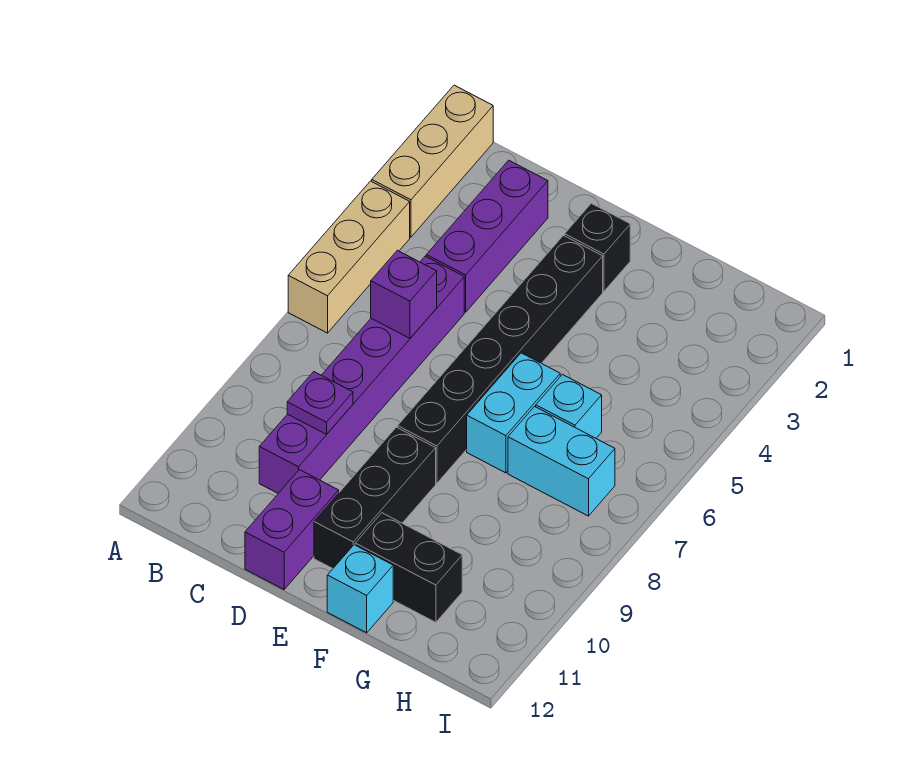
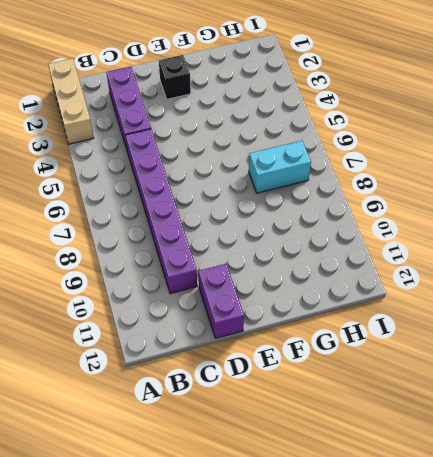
none -> tan 1x3 brick [288,181,410,333]
none -> black 1x6 brick [398,235,603,483]
none -> black 1x3 brick [314,427,436,569]

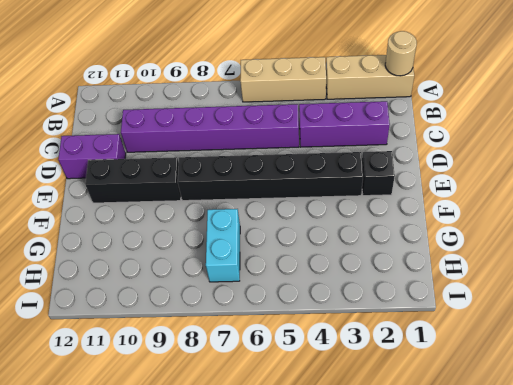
tan 1x1 round brick [385,31,417,76] -> none
none -> cyan 1x2 brick [467,353,560,473]
none -> black 1x2 brick [355,513,462,622]
none -> cyan 1x1 brick [327,545,393,633]

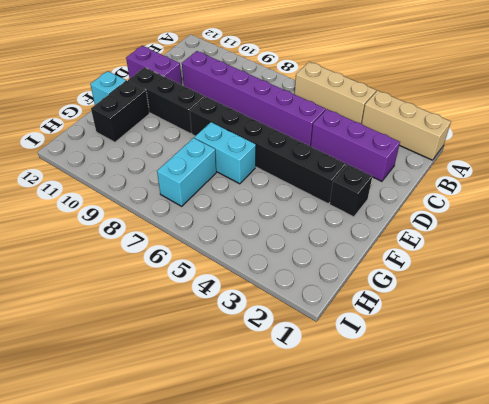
none -> cyan 1x1 brick [536,375,602,438]
none -> purple 1x1 brick [371,250,437,338]
none -> purple 1x1 plate [287,372,353,434]

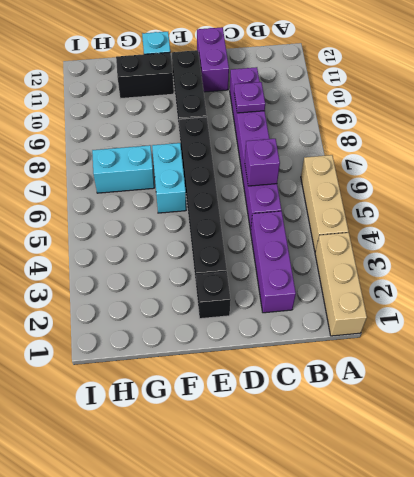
none -> cyan 1x1 brick [536,375,602,438]

